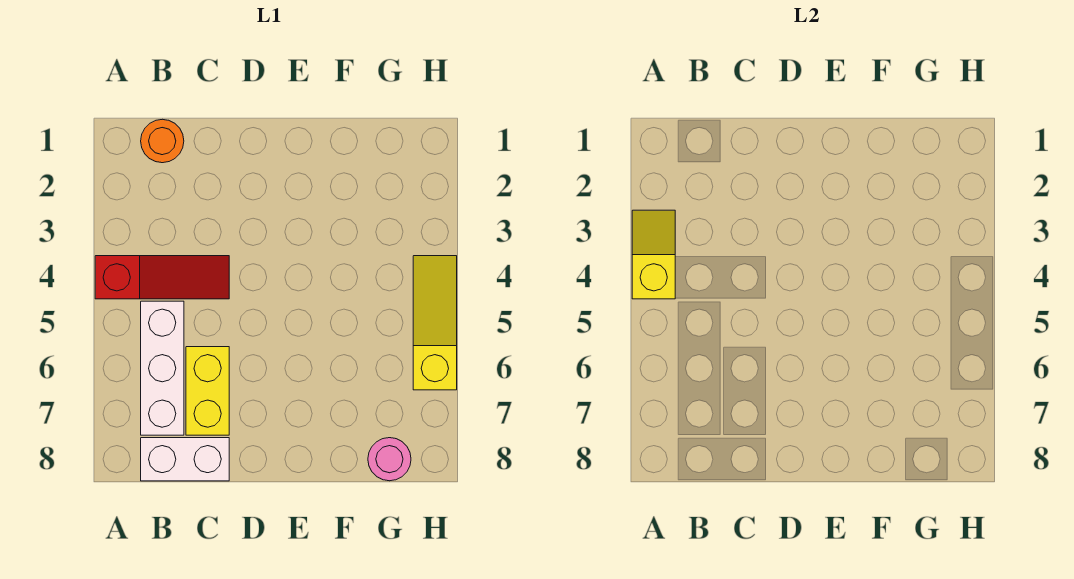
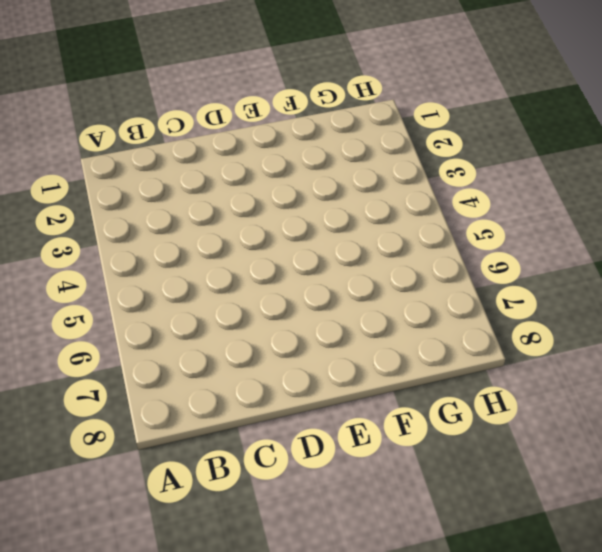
none -> red 1x3 slope [95,256,229,299]
none -> orange 1x1 round brick [141,119,184,163]

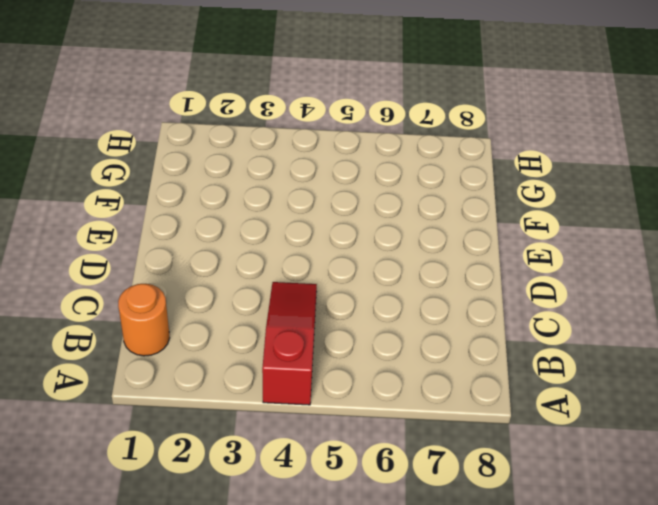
none -> white 1x3 brick [141,301,184,435]
none -> white 1x2 brick [141,438,229,481]

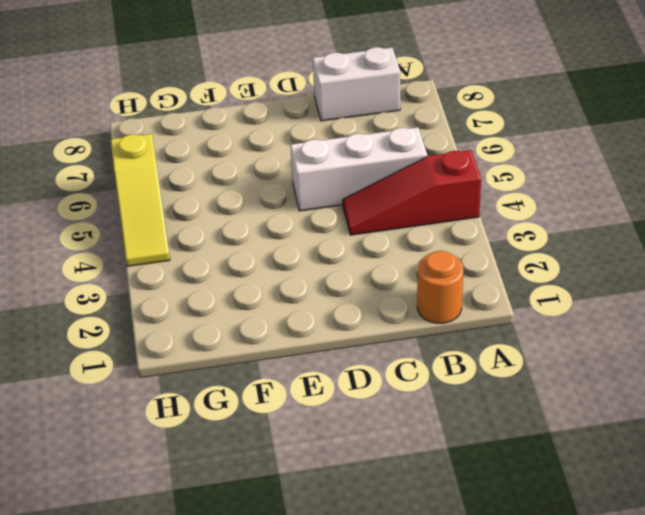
white 1x3 brick [291,127,427,211] -> white 1x3 brick turned to [141,301,184,435]
none -> yellow 1x2 brick [186,347,229,435]
none -> pink 1x1 round brick [368,438,411,481]

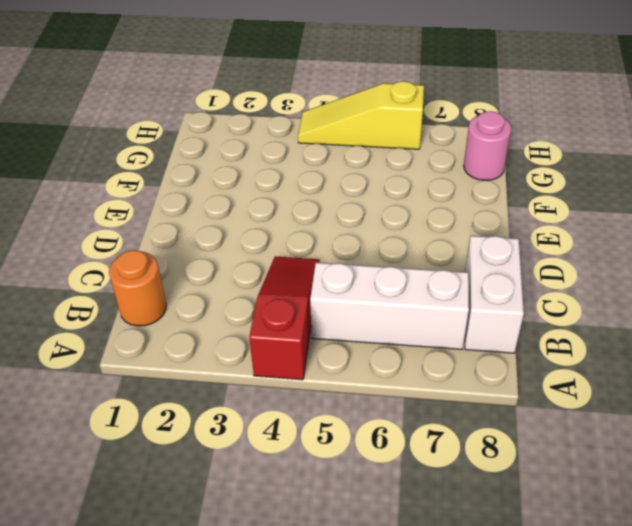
none -> yellow 1x2 brick [186,347,229,435]
none -> yellow 1x2 slope [632,210,675,299]

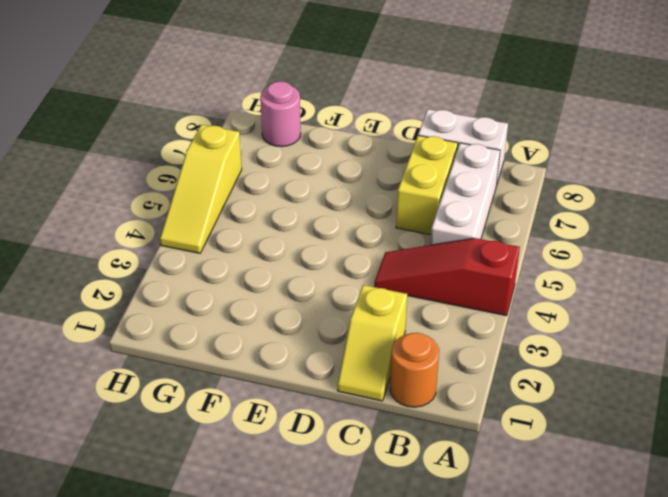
yellow 1x2 slope [338,285,407,401] -> yellow 1x2 slope moved to [632,210,675,299]

